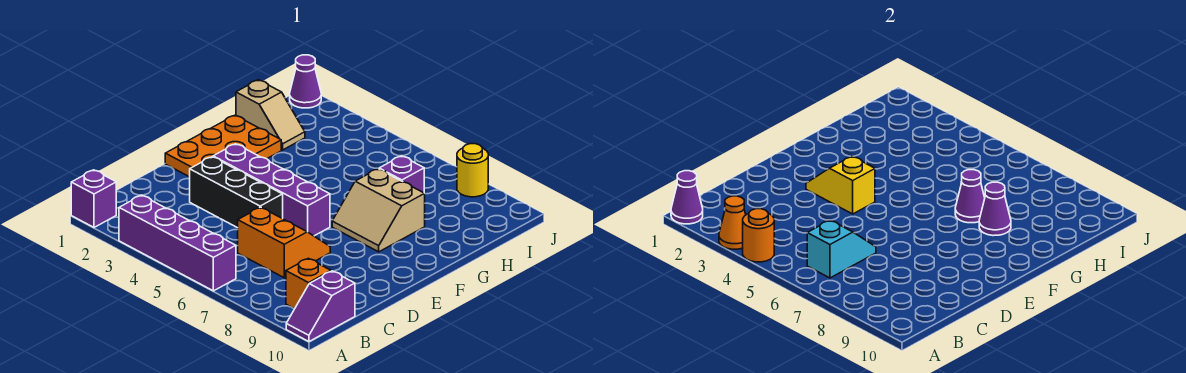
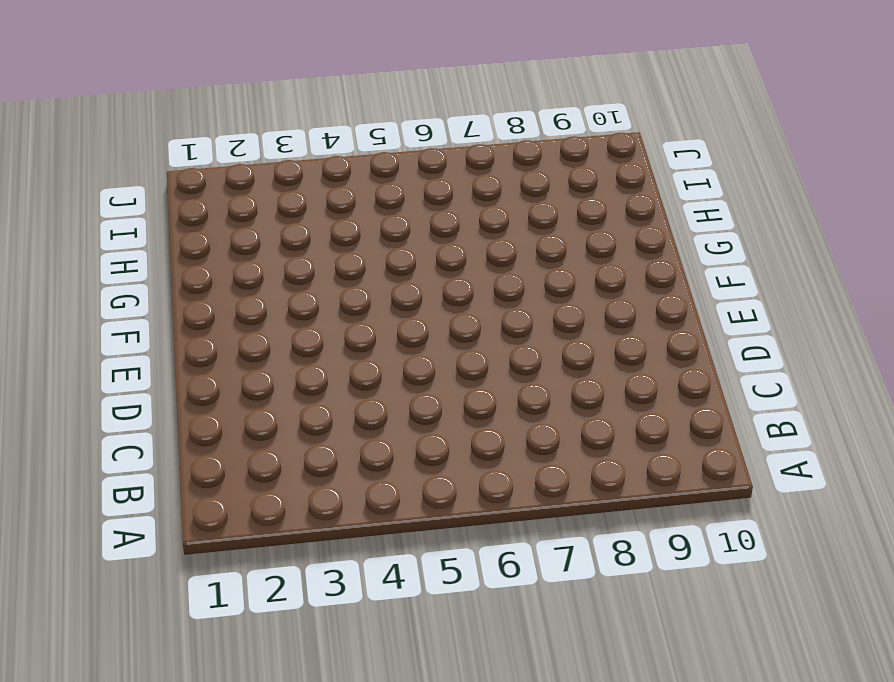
none -> purple 1x1 brick [71,170,116,227]
none -> purple 1x4 brick [119,195,236,291]
none -> purple 1x2 slope [286,271,355,341]

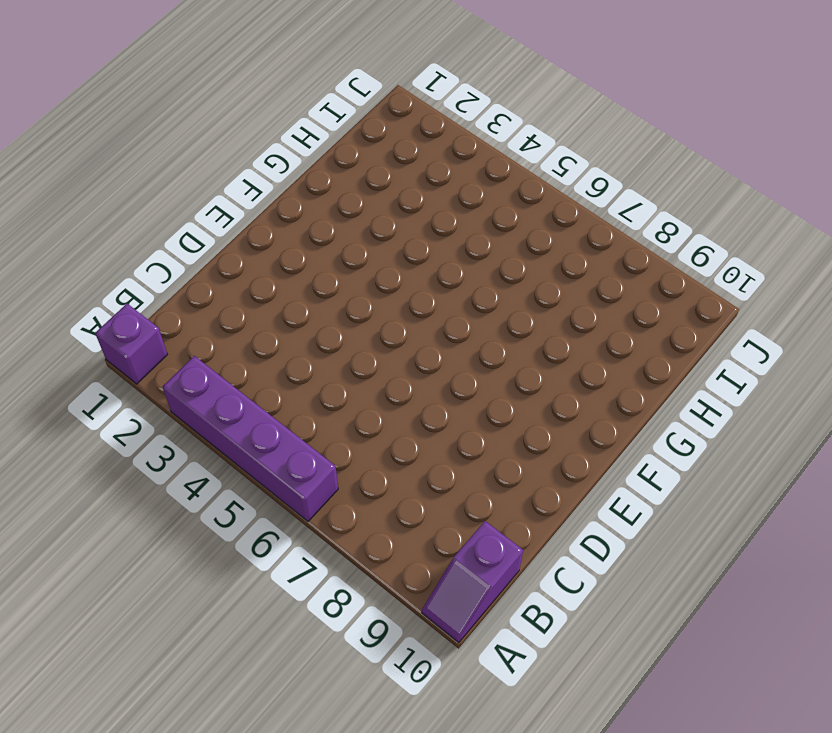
none -> orange 1x1 brick [286,258,331,309]
none -> orange 2x2 slope [238,207,330,278]
none -> black 1x3 brick [190,157,283,228]

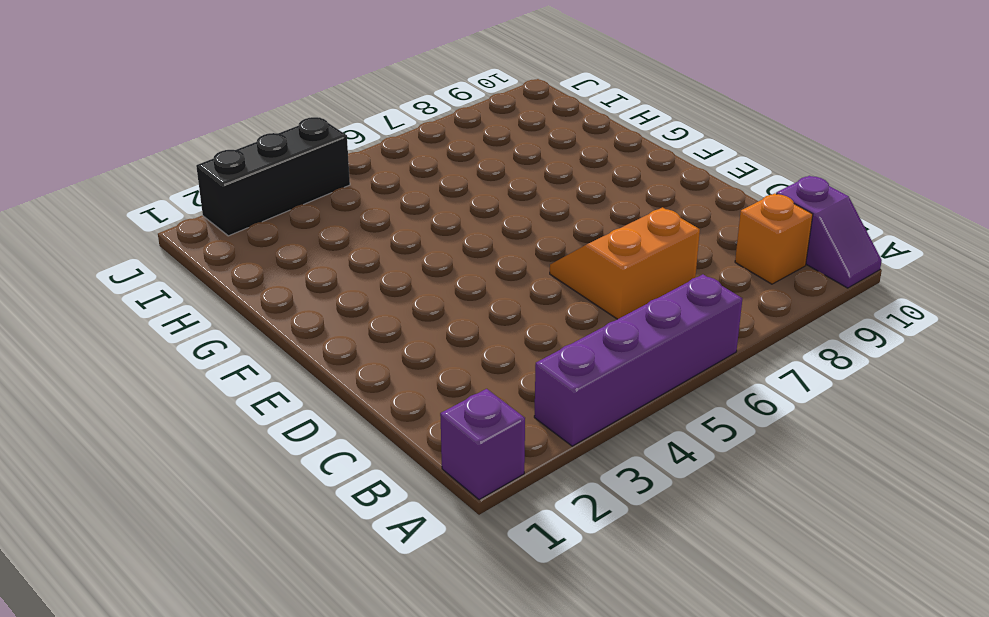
black 1x3 brick [196,117,350,236] -> black 1x3 brick moved to [190,157,283,228]
none -> orange 2x3 plate [165,115,281,177]
none -> purple 1x4 brick [213,144,330,236]
none -> tan 2x2 slope [332,169,425,252]

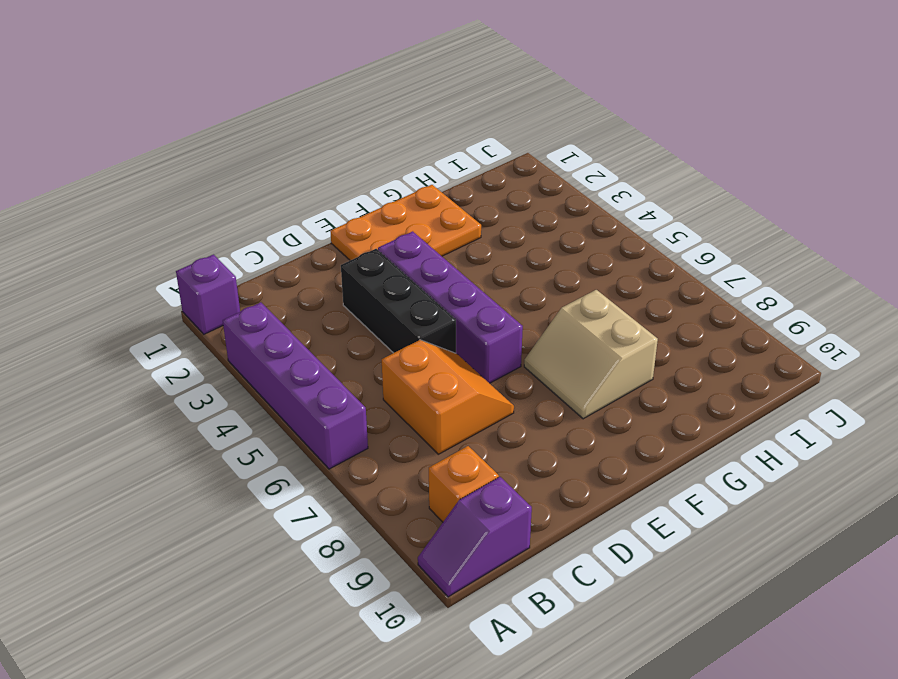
none -> tan 1x2 slope [236,80,305,150]
none -> purple 1x1 brick [379,156,424,193]
none -> purple 1x1 cone [290,55,321,108]

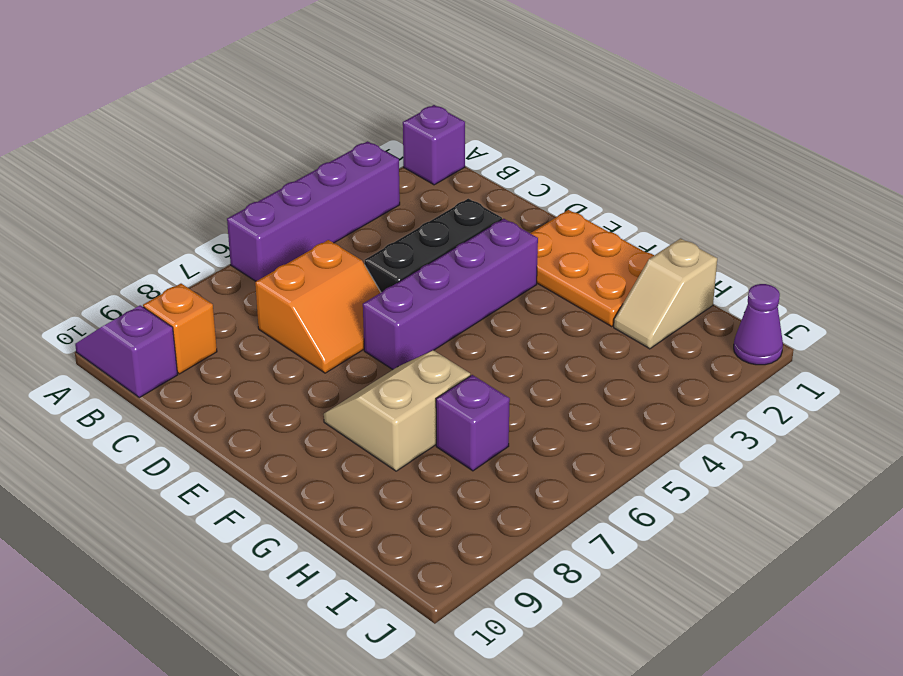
none -> yellow 1x1 round brick [457,144,488,197]
none -> purple 1x1 cone [671,171,703,224]
none -> orange 1x1 cone [719,196,746,249]

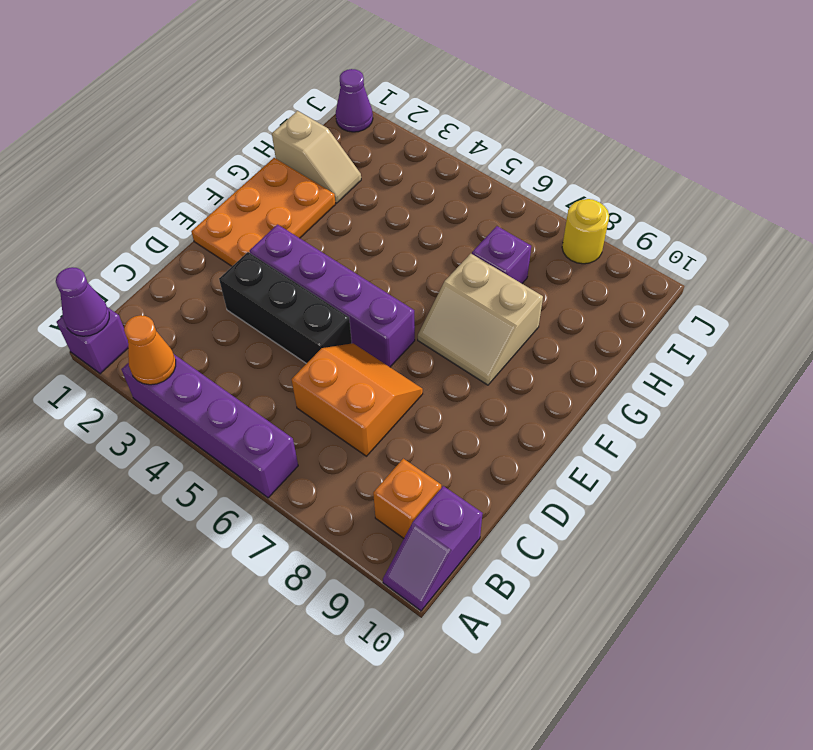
none -> orange 1x1 round brick [743,209,774,262]
none -> cyan 1x2 slope [807,220,876,278]
none -> yellow 1x2 slope [806,156,875,214]

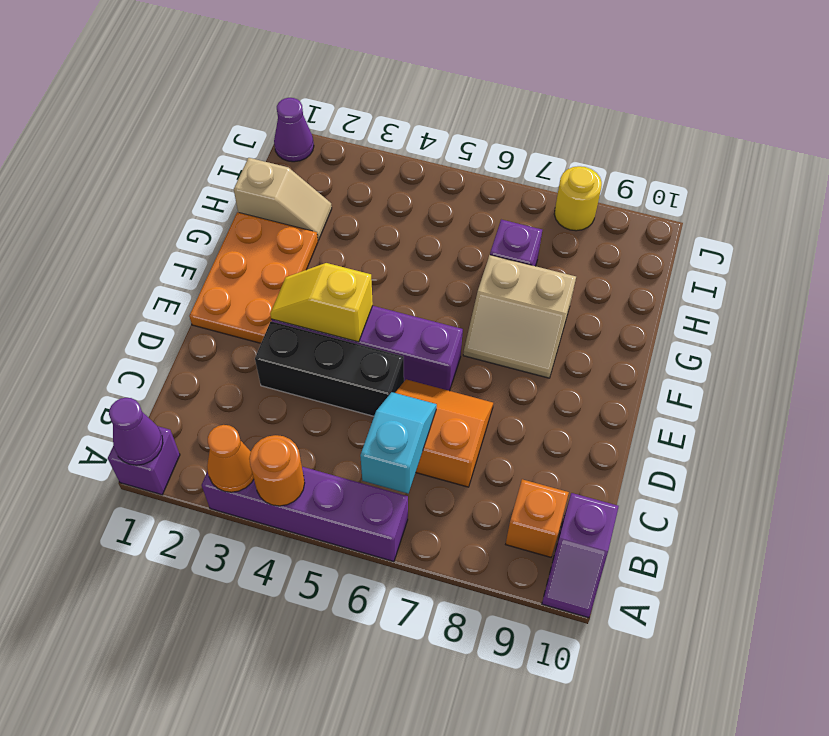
none -> purple 1x1 cone [955,170,985,223]
none -> purple 1x1 cone [979,182,1011,236]

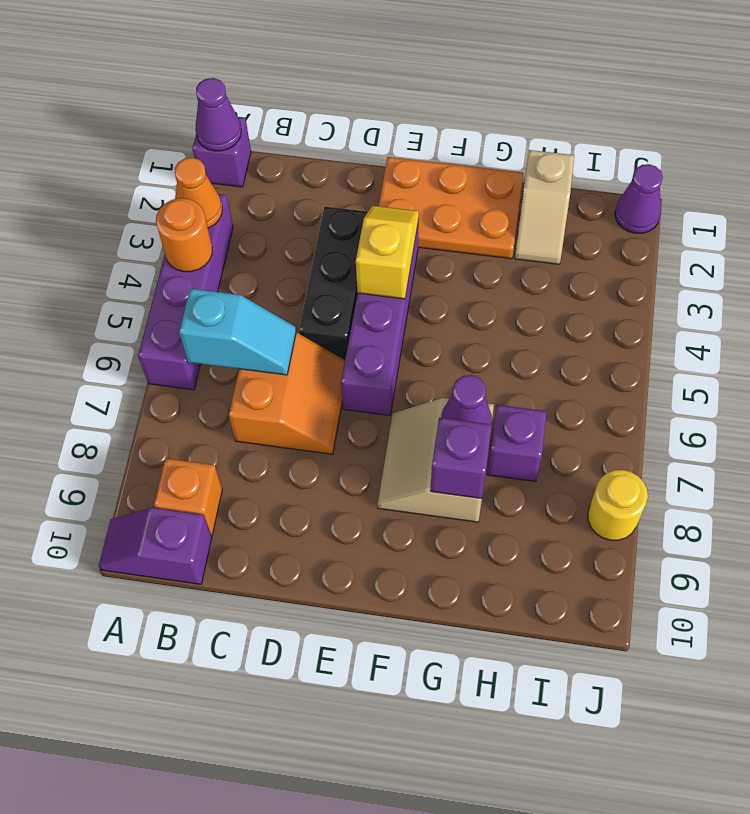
purple 1x1 brick [431,418,492,499] -> purple 1x1 cone [979,182,1011,236]

